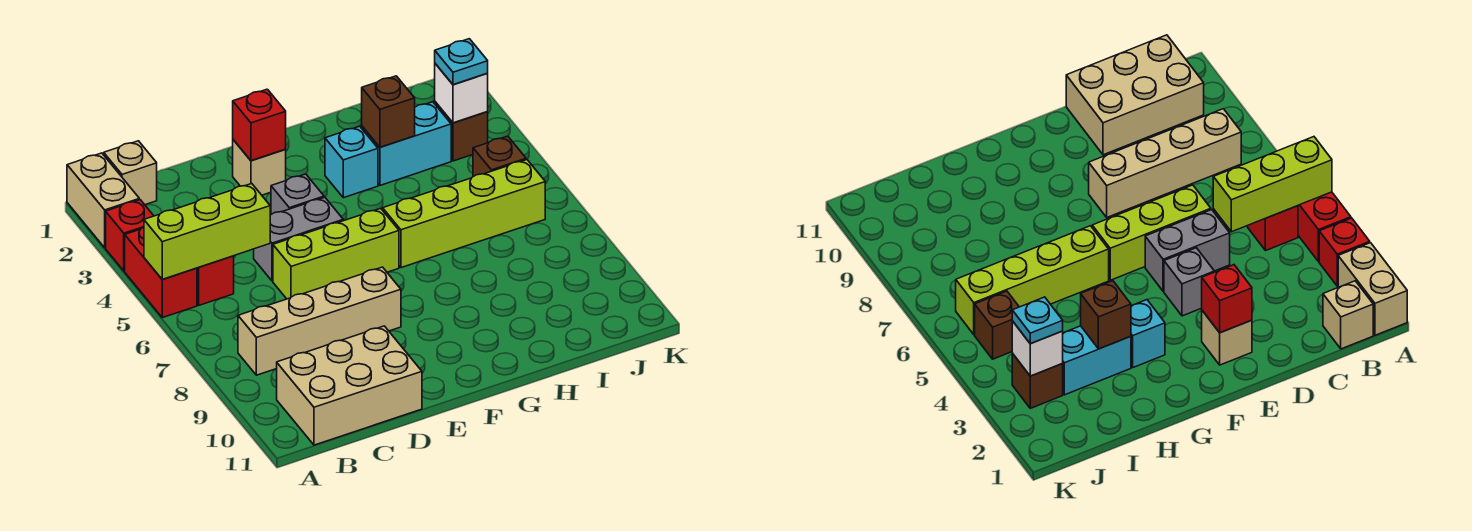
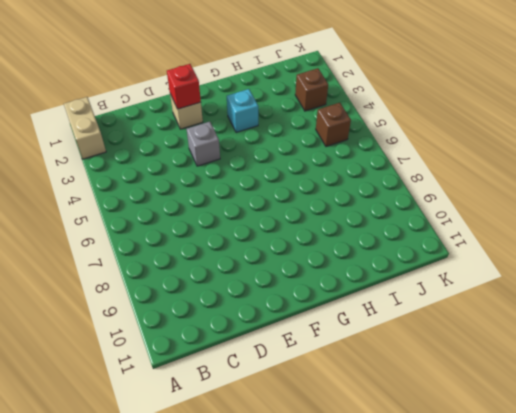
none -> red 1x1 brick [106,200,154,271]
none -> red 1x2 brick [125,227,197,318]
none -> tan 1x1 brick [104,141,157,205]

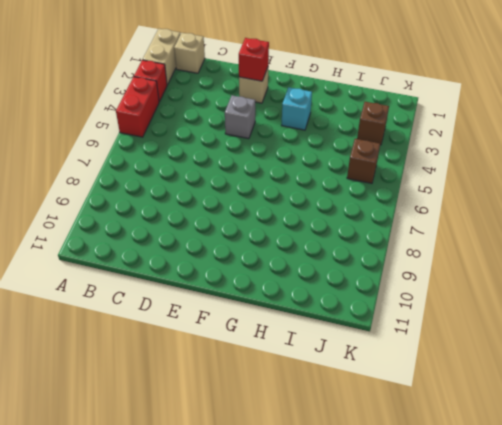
none -> red 1x1 brick [197,256,234,305]
none -> tan 1x4 brick [238,267,401,375]
none -> tan 2x3 brick [277,326,422,445]

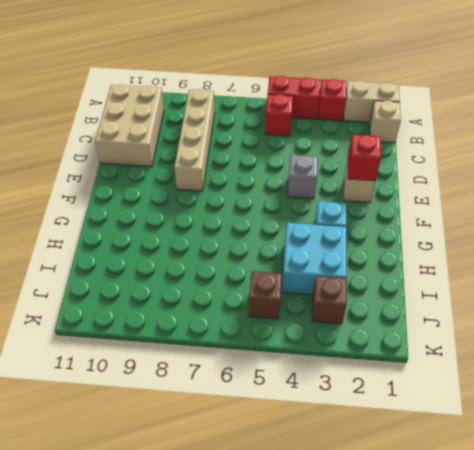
cyan 2x2 brick [282,223,347,295] -> cyan 1x2 brick [362,102,451,185]
none -> grey 1x2 brick [254,197,343,281]
none -> lime 1x3 brick [273,208,399,299]
none -> lime 1x4 brick [383,160,545,268]

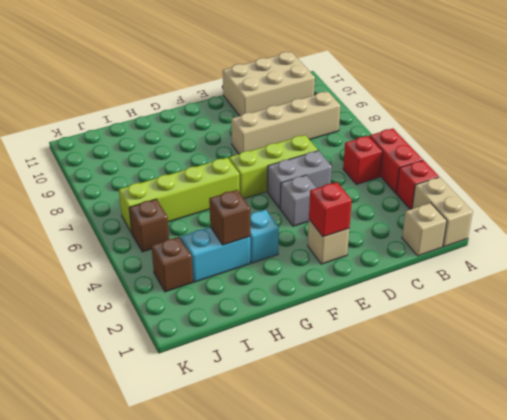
none -> lime 1x3 brick [144,184,270,279]
none -> white 1x1 brick [435,64,488,123]
none -> cyan 1x1 plate [435,39,488,85]

